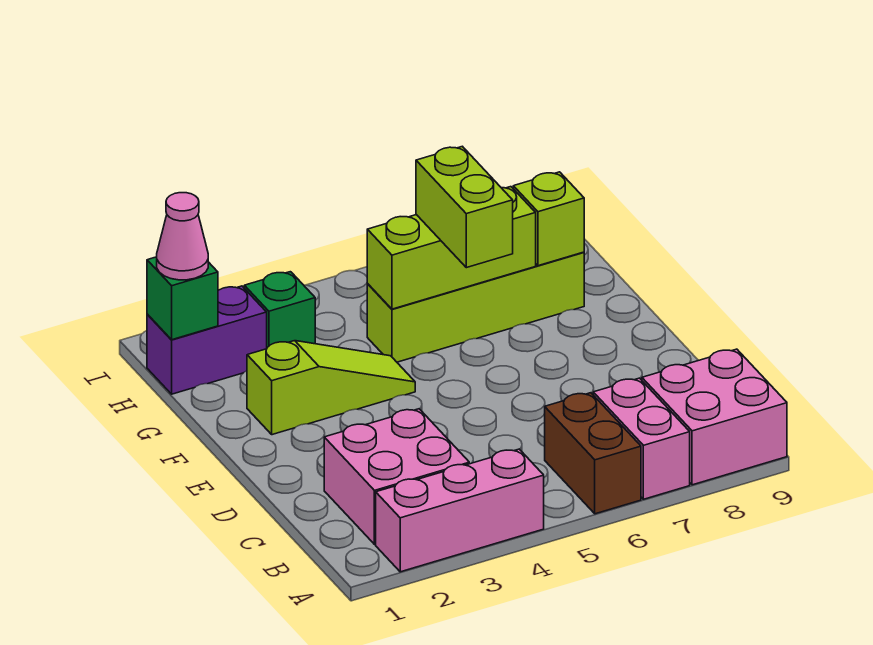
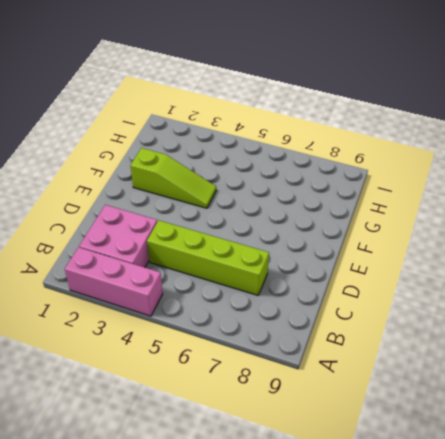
lime 1x4 brick [147,220,269,295] -> lime 1x4 brick moved to [367,252,584,362]
none -> brown 1x2 brick [545,393,641,514]
none -> pink 1x2 brick [593,378,690,499]
none -> pink 2x2 brick [642,349,787,485]

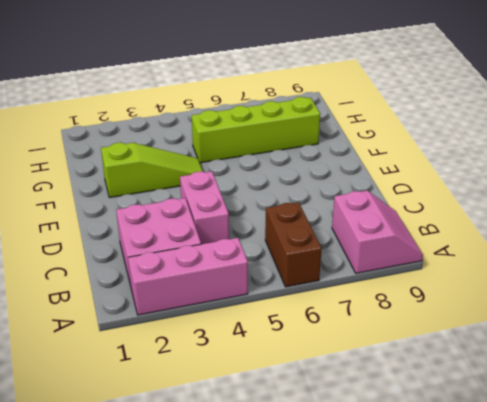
pink 2x2 slope [332,191,423,273] -> pink 2x2 brick [642,349,787,485]
pink 1x2 brick [180,171,229,244] -> pink 1x2 brick moved to [593,378,690,499]
none -> purple 1x2 brick [147,286,267,394]
none -> green 1x1 brick [244,272,315,347]
none -> lime 1x3 brick [367,187,536,309]

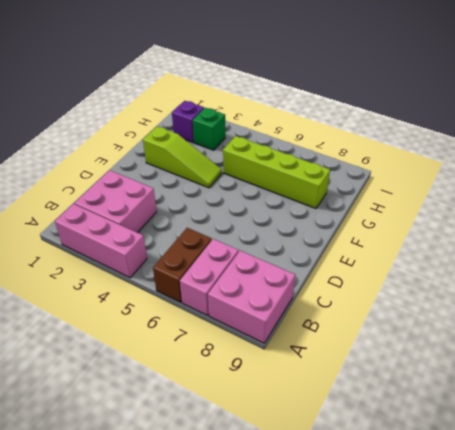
purple 1x1 brick [172,101,204,143] -> purple 1x2 brick [147,286,267,394]
none -> lime 1x3 brick [367,187,536,309]
none -> lime 1x1 brick [513,172,584,266]
none -> green 1x1 brick [147,257,218,340]

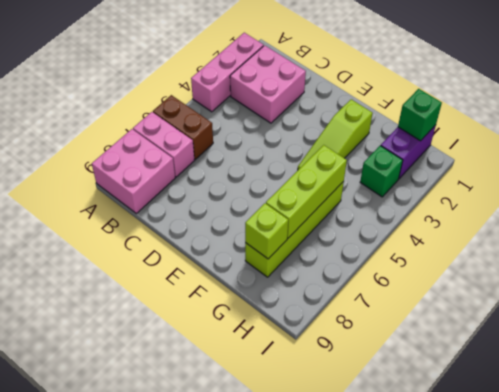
none -> lime 1x2 brick [416,146,513,268]
none -> pink 1x1 cone [157,193,208,280]

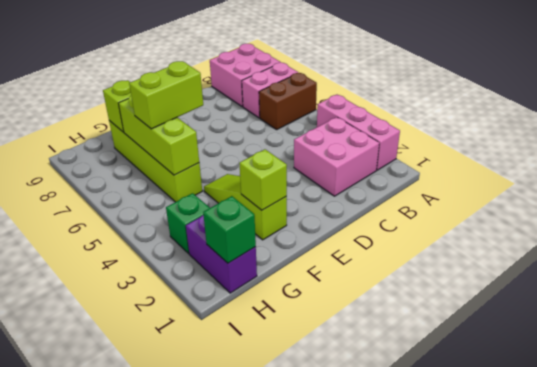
lime 1x1 brick [239,149,287,210] -> none
none -> pink 1x1 cone [157,193,208,280]

